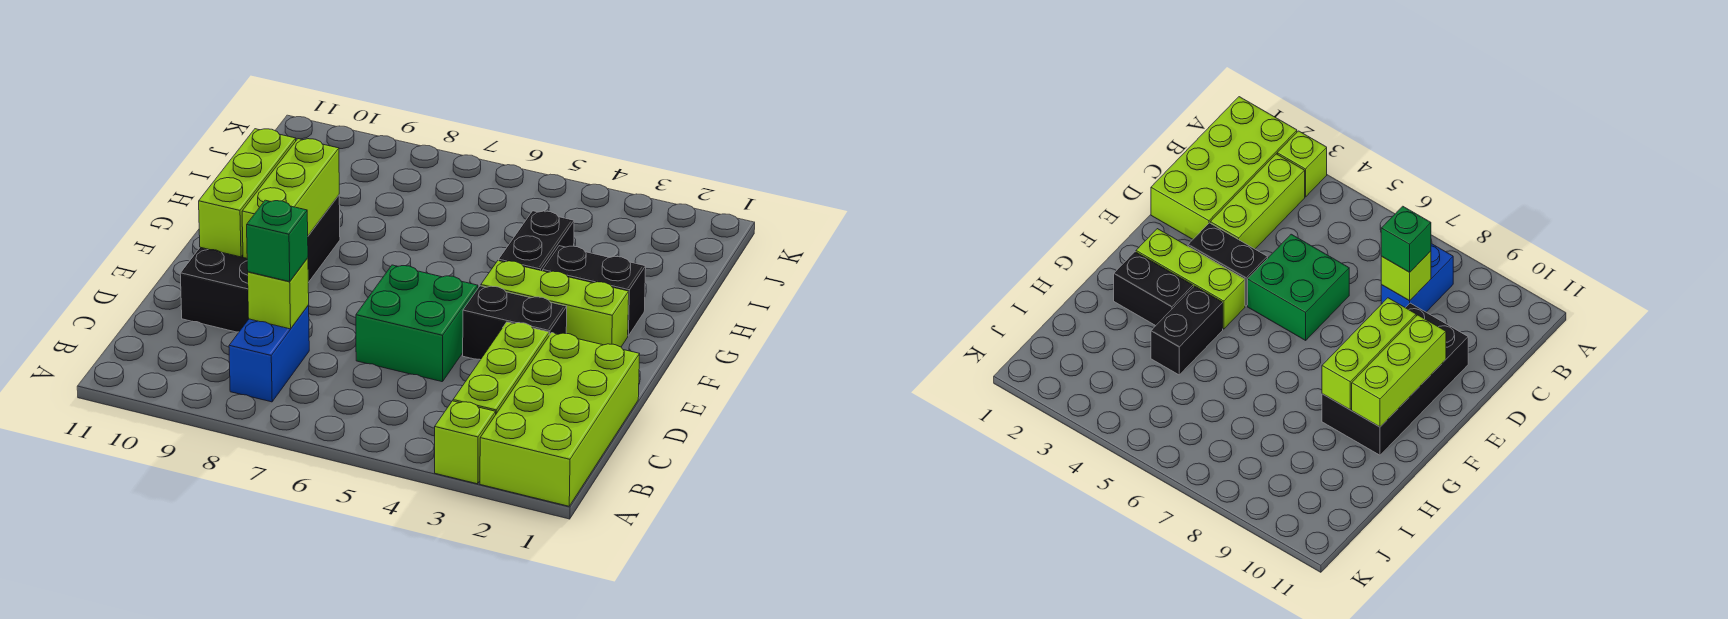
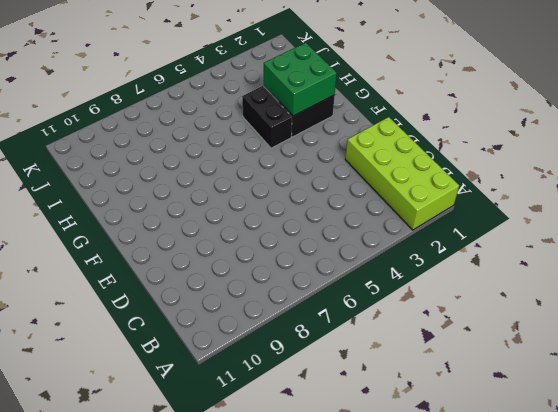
green 2x2 brick [264,43,337,116] -> green 2x2 brick moved to [356,265,478,382]
none -> lime 1x1 brick [435,401,496,484]
none -> lime 1x3 brick [453,322,549,414]
none -> blue 1x2 brick [229,305,309,402]

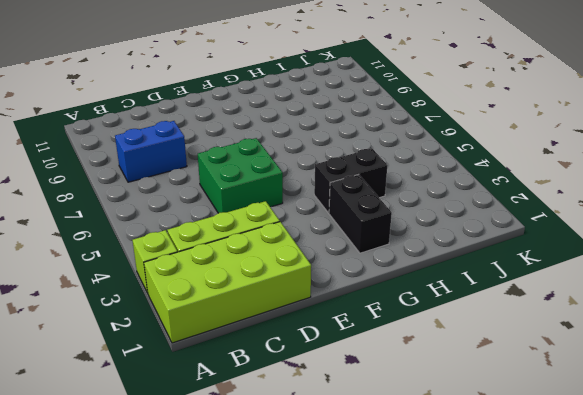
none -> black 2x4 brick [180,195,340,332]
none -> black 1x2 brick [463,286,567,360]
none -> lime 1x3 brick [481,261,629,347]

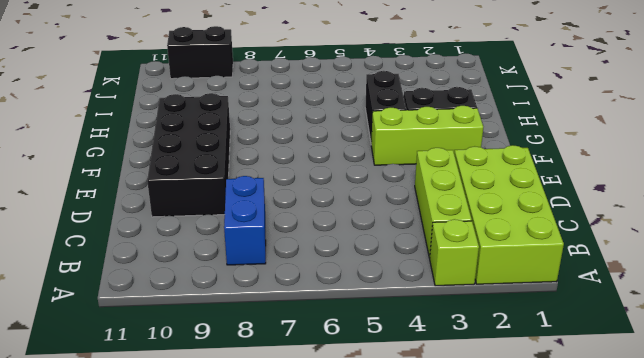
black 1x2 brick [167,26,233,79] -> black 1x2 brick moved to [463,286,567,360]
none -> green 2x2 brick [356,265,478,382]
none -> lime 1x1 brick [248,258,309,329]
none -> lime 1x3 brick [242,139,339,258]

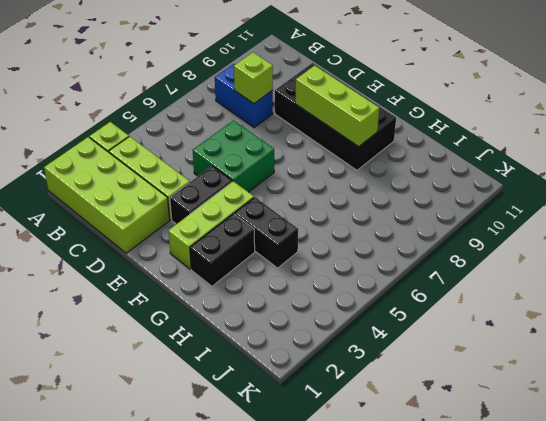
none -> lime 1x3 brick [199,129,296,257]
none -> green 1x1 brick [247,200,308,282]

